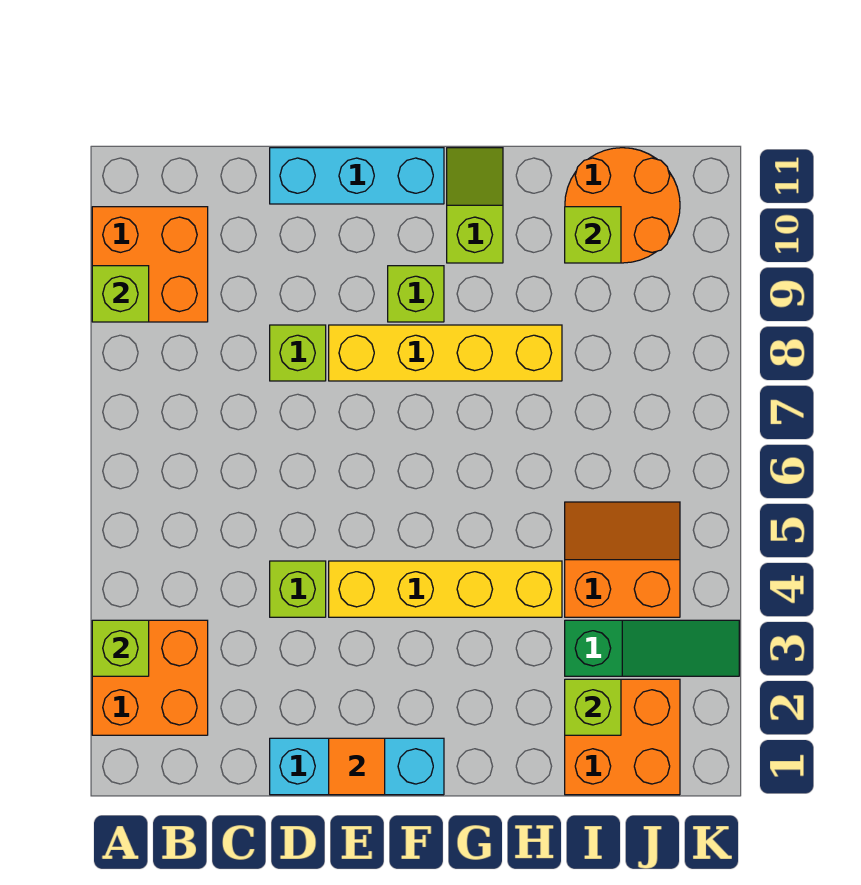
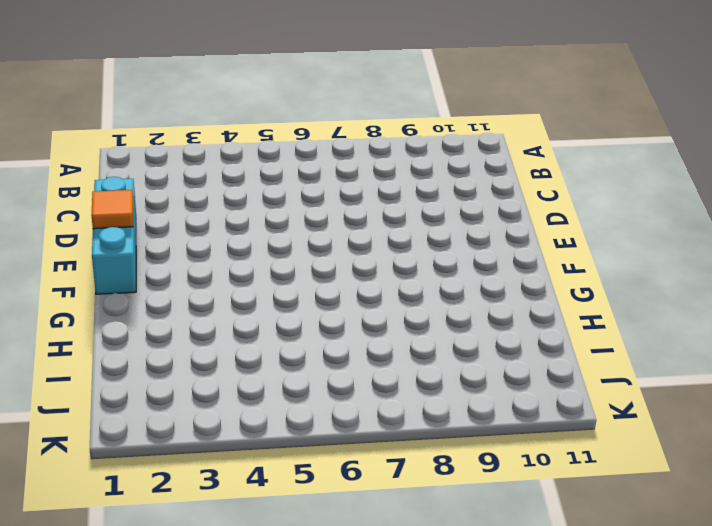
none -> orange 2x2 brick [92,620,208,735]
none -> orange 2x2 brick [92,207,208,322]
none -> lime 1x1 brick [270,561,326,617]

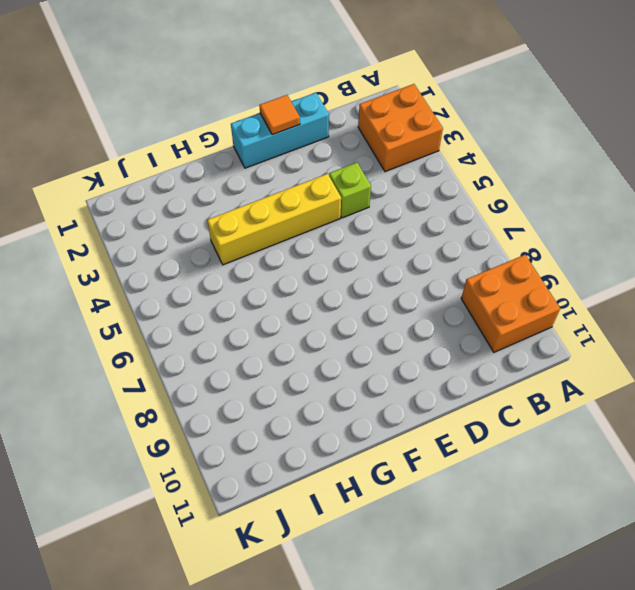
none -> lime 1x1 brick [270,325,326,381]
none -> cyan 1x3 brick [270,148,444,204]
none -> yellow 1x4 brick [329,325,562,381]

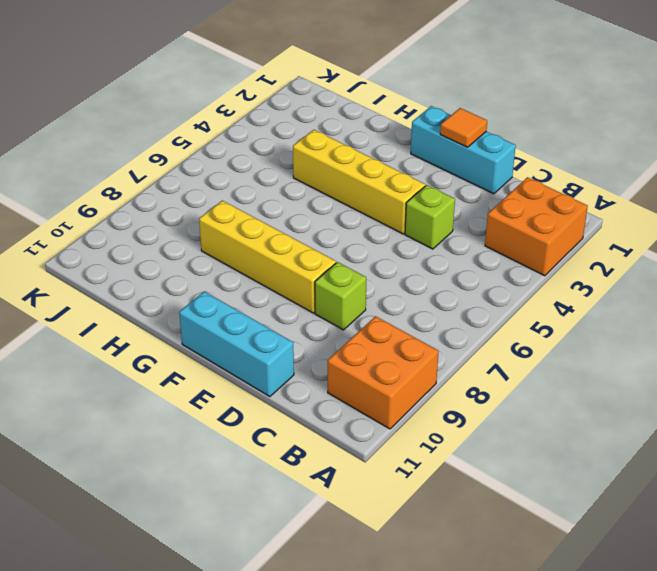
none -> lime 1x1 brick [388,266,444,322]
none -> lime 1x2 slope [447,148,503,263]
none -> orange 2x2 brick [565,679,680,795]

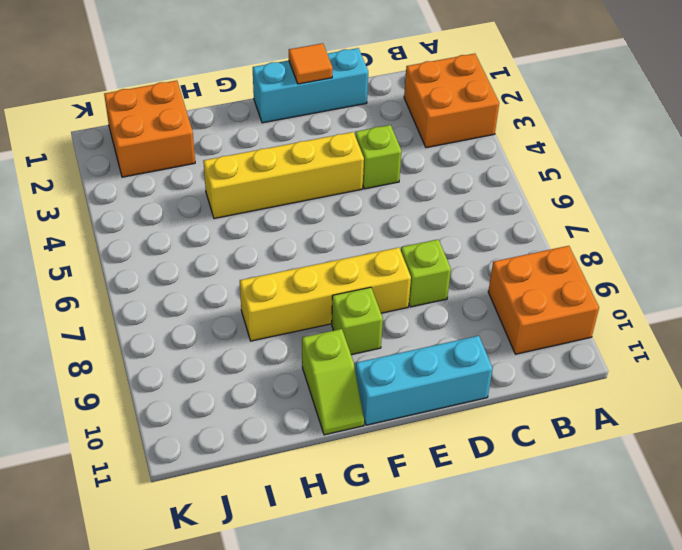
none -> green 1x3 slope [565,620,739,676]
none -> orange 2x2 slope [565,502,680,617]
none -> orange 2x2 round brick [565,148,680,263]

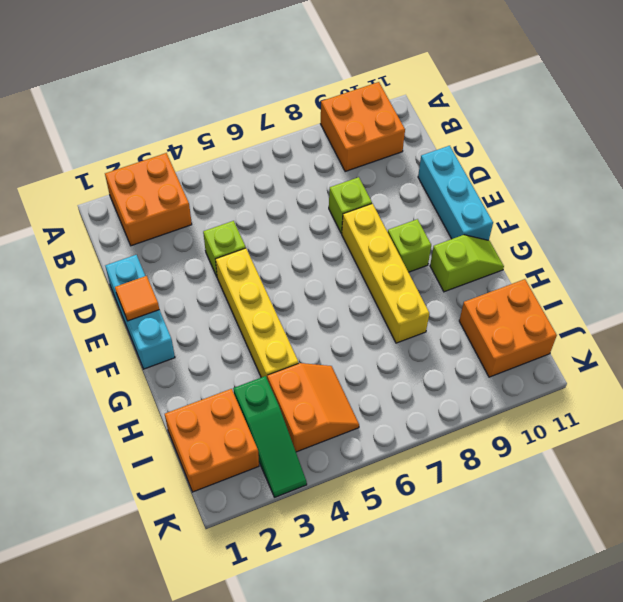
orange 2x2 brick [459,279,557,377] -> orange 2x2 round brick [565,148,680,263]
none -> lime 1x1 brick [92,620,149,676]
none -> lime 1x1 brick [92,266,149,322]
none -> lime 1x1 brick [565,679,621,735]

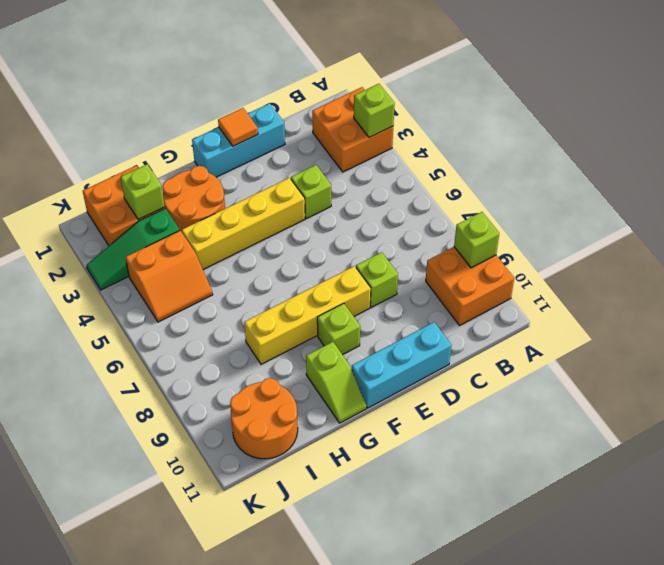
orange 2x2 round brick [162,166,225,232] -> none
none -> lime 1x1 brick [565,207,621,263]

